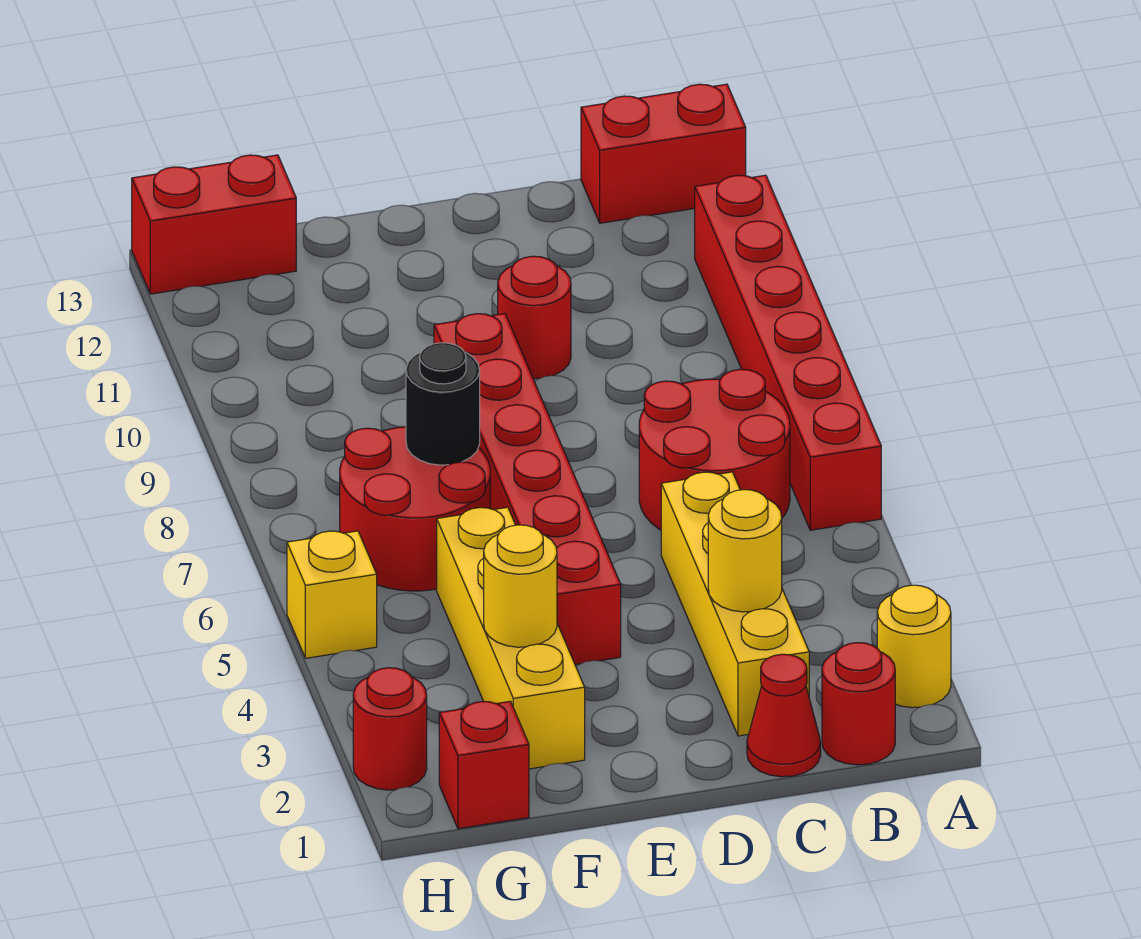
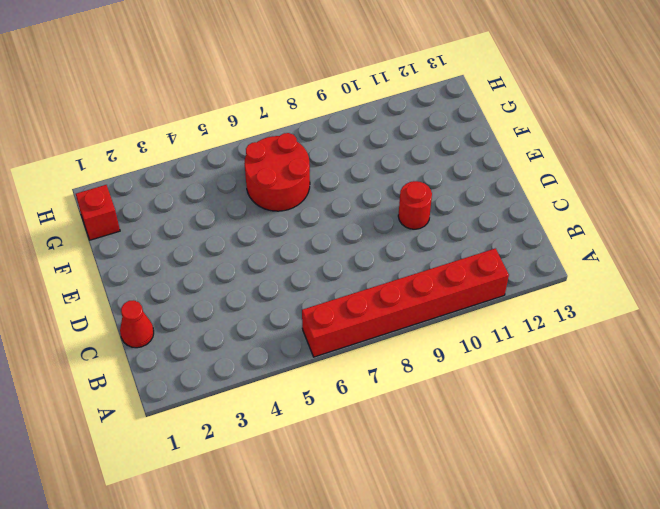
none -> yellow 1x1 round brick [877,585,951,708]
none -> red 1x2 brick [581,84,746,223]
none -> red 1x1 round brick [822,643,895,765]

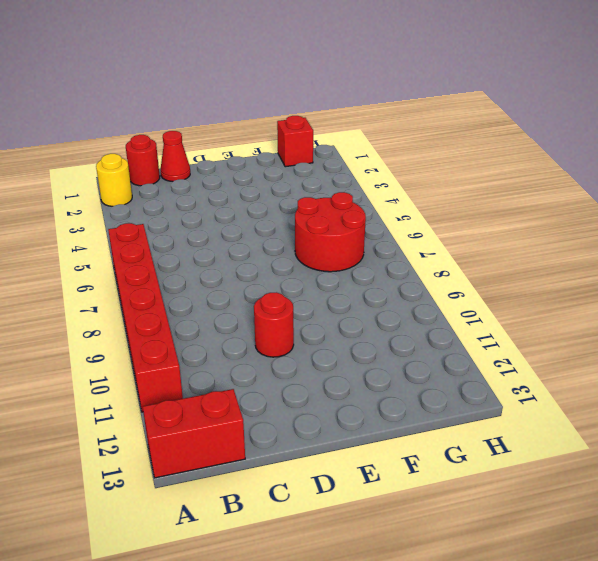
none -> red 2x2 round brick [639,369,790,530]
none -> yellow 1x4 brick [661,472,809,736]
none -> red 1x6 brick [434,314,621,665]

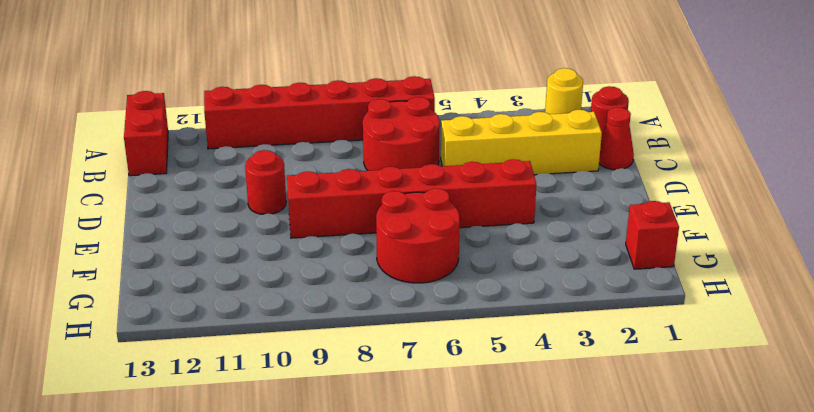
none -> yellow 1x4 brick [437,507,585,769]
none -> red 1x2 brick [132,155,296,294]
none -> red 1x1 round brick [353,668,427,790]

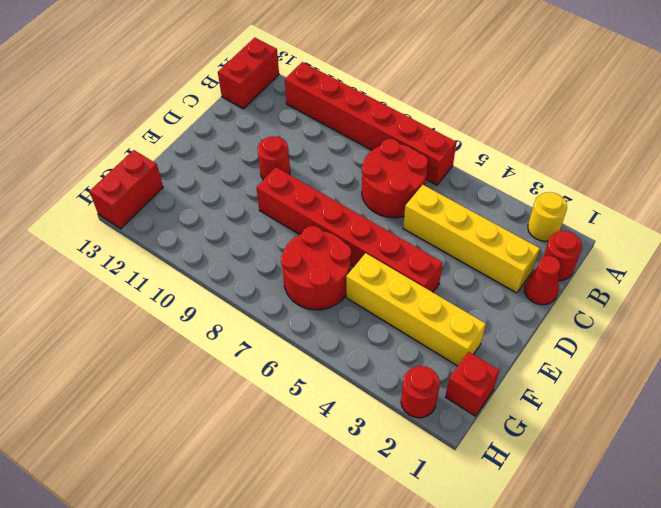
none -> yellow 1x1 brick [287,531,377,658]
none -> yellow 1x1 round brick [708,490,782,612]
none -> yellow 1x1 round brick [484,525,557,647]

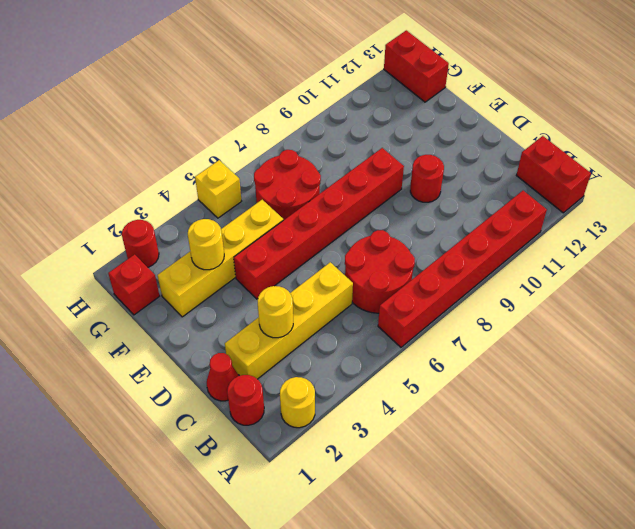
none -> black 1x1 round brick [406,343,480,465]

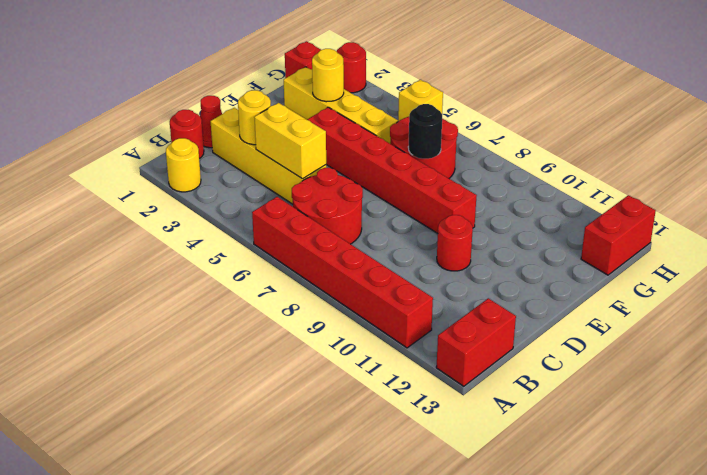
yellow 1x2 brick [254,103,326,179] -> none

